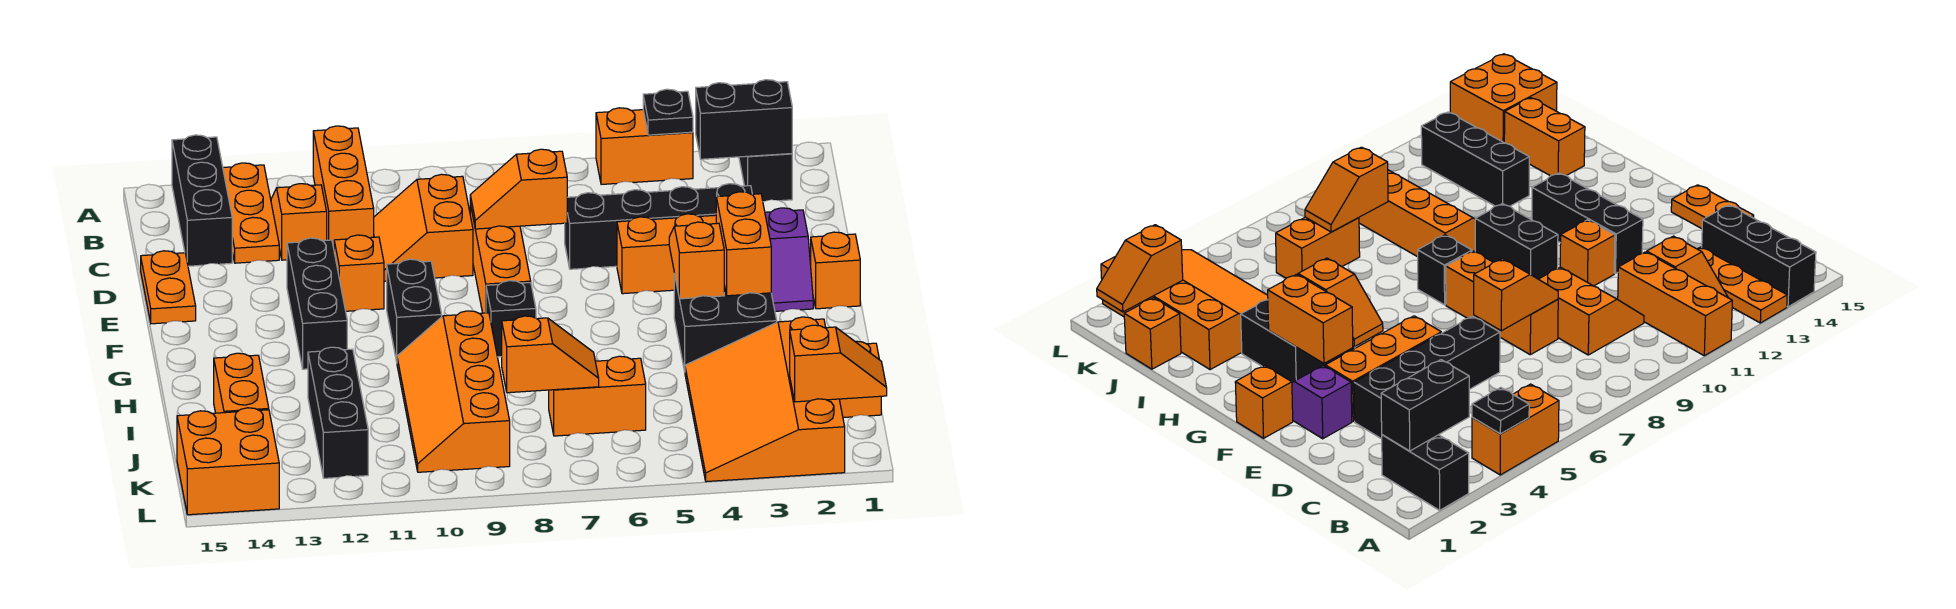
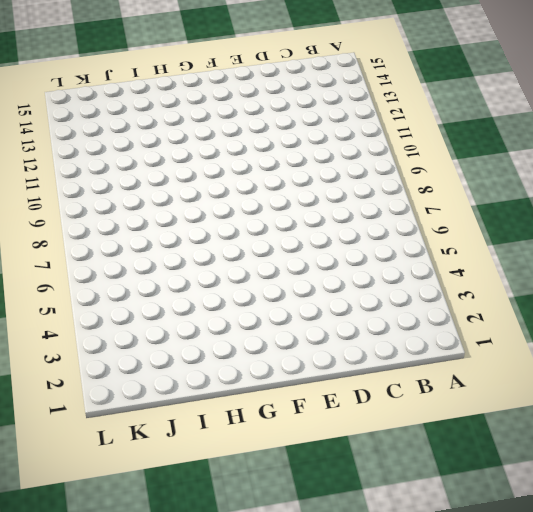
none -> black 1x2 brick [739,154,792,202]
none -> orange 1x2 brick [596,108,693,184]
none -> orange 1x3 brick [313,126,374,248]
none -> orange 1x3 plate [223,163,279,263]

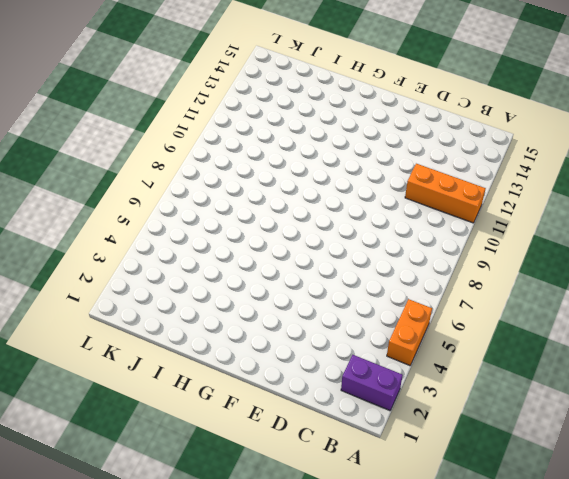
purple 1x2 brick [341,355,403,410] -> black 1x2 brick [739,154,792,202]
none -> orange 1x3 plate [223,163,279,263]
none -> black 1x3 brick [172,135,232,266]
none -> orange 1x2 slope [271,184,327,260]
none -> orange 2x2 slope [374,174,473,281]

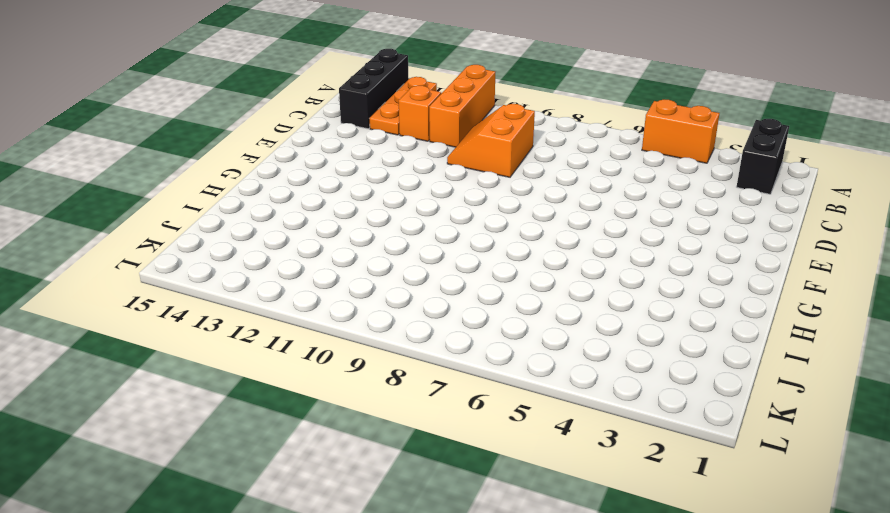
none -> black 1x4 brick [565,184,752,269]
none -> orange 1x3 brick [470,205,531,313]
none -> orange 1x2 plate [141,251,196,324]
none -> purple 1x2 slope [765,208,813,311]

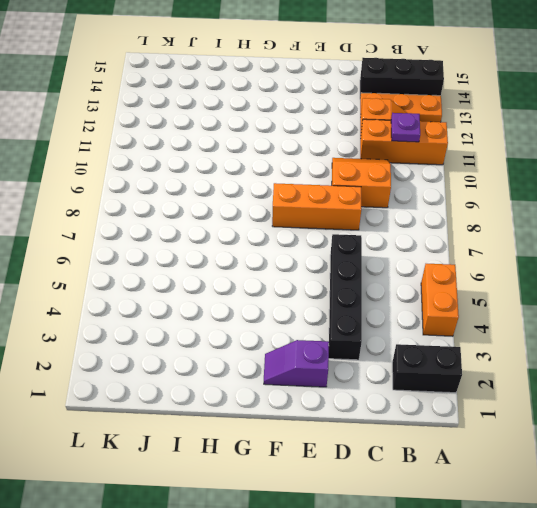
purple 1x1 plate [391,113,420,142] -> none
none -> orange 1x2 plate [141,251,196,324]
none -> orange 1x3 brick [617,214,716,294]
none -> orange 1x1 brick [334,235,384,311]
none -> black 1x3 brick [287,238,347,369]

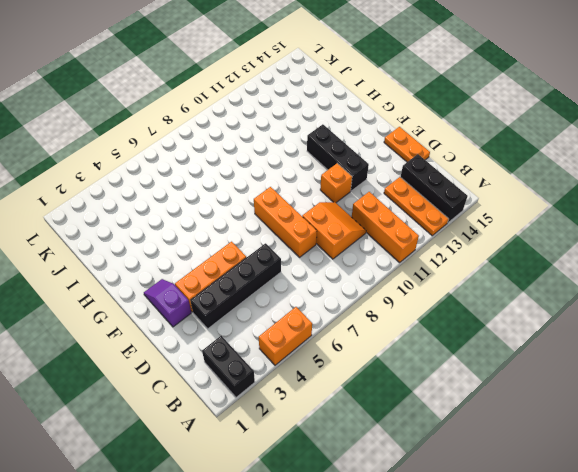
none -> orange 1x2 slope [271,184,327,260]
none -> orange 1x1 brick [811,232,860,309]
none -> black 1x2 brick [387,259,442,362]
none -> black 2x2 brick [674,274,777,371]

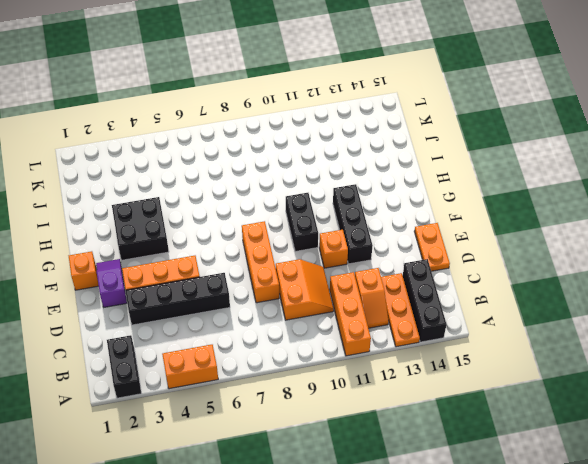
none -> black 1x1 brick [486,281,536,357]
none -> orange 2x4 slope [397,311,510,472]
none -> orange 3x4 slope [685,317,845,482]
none -> black 1x3 brick [308,347,368,478]

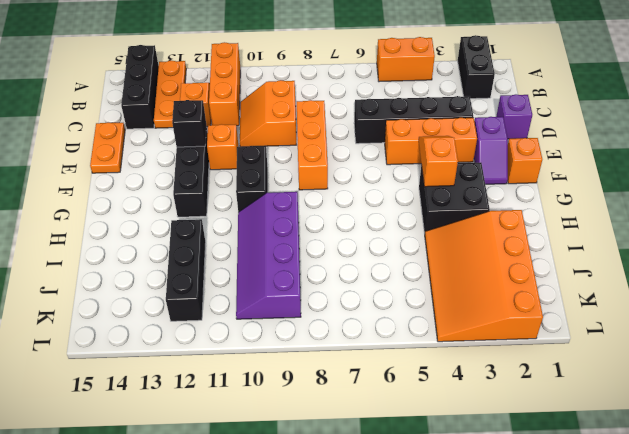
purple 1x1 brick [496,94,532,139] -> none
black 1x1 brick [172,100,206,147] -> black 1x1 brick moved to [486,281,536,357]
purple 2x4 slope [236,192,301,319] -> orange 2x4 slope [397,311,510,472]
none -> orange 1x2 brick [214,353,269,413]
none -> orange 1x1 brick [839,341,881,418]
none -> orange 1x2 brick [549,356,646,436]
none -> orange 2x2 brick [177,408,279,515]

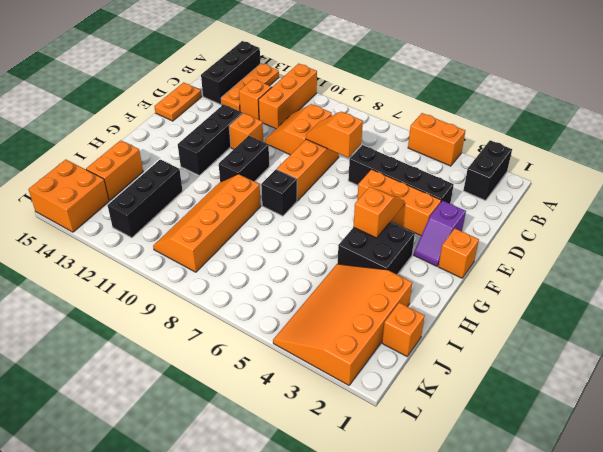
none -> orange 1x2 brick [549,356,646,436]
none -> black 1x1 plate [643,89,693,135]
none -> black 1x2 brick [696,80,792,159]
none -> orange 1x2 brick [716,192,771,296]

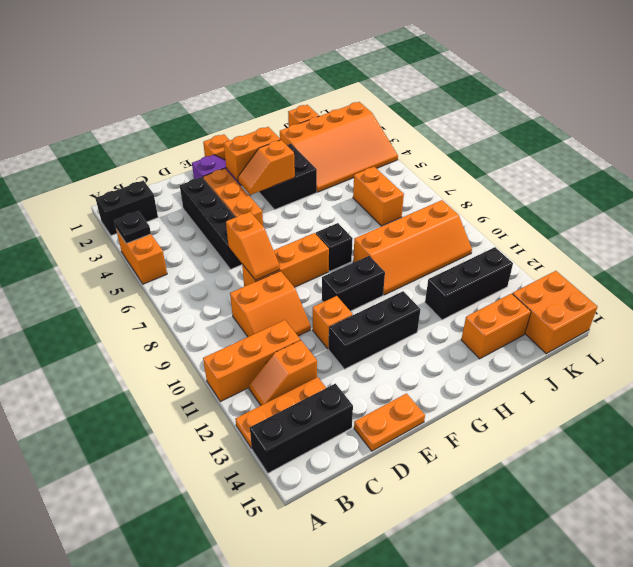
none -> black 1x2 brick [696,80,792,159]
none -> orange 1x2 slope [502,316,599,393]
none -> orange 1x2 slope [790,325,887,402]

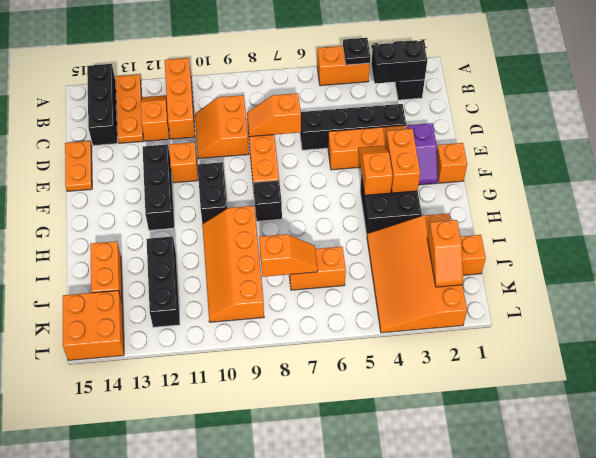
orange 1x2 slope [427,220,463,287] -> orange 1x2 slope turned to [790,325,887,402]

